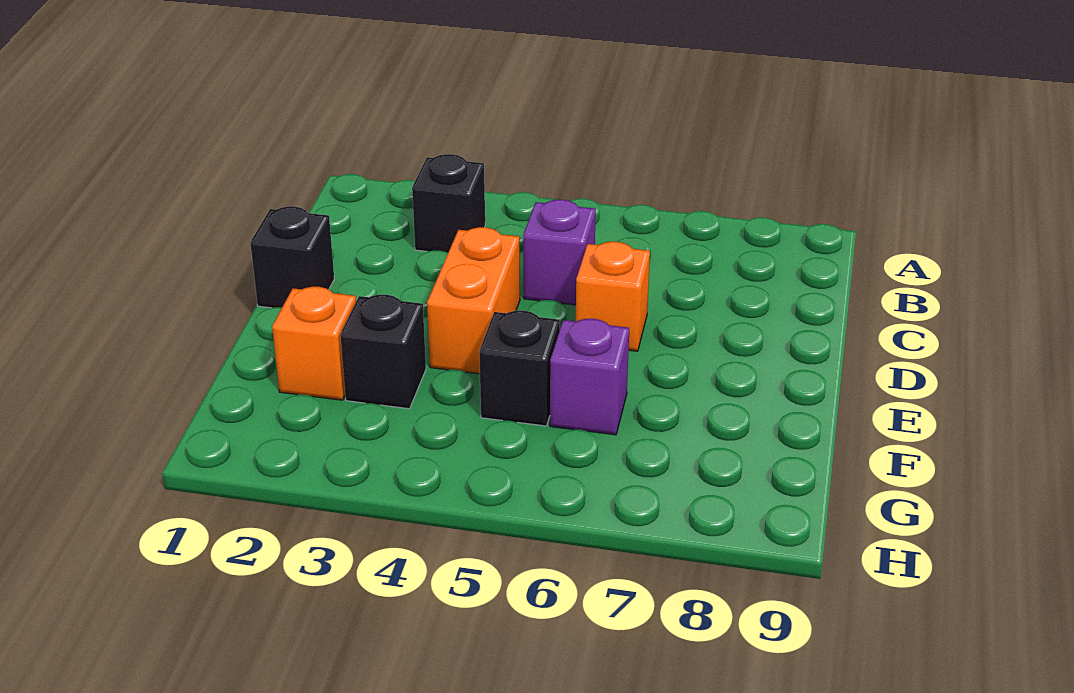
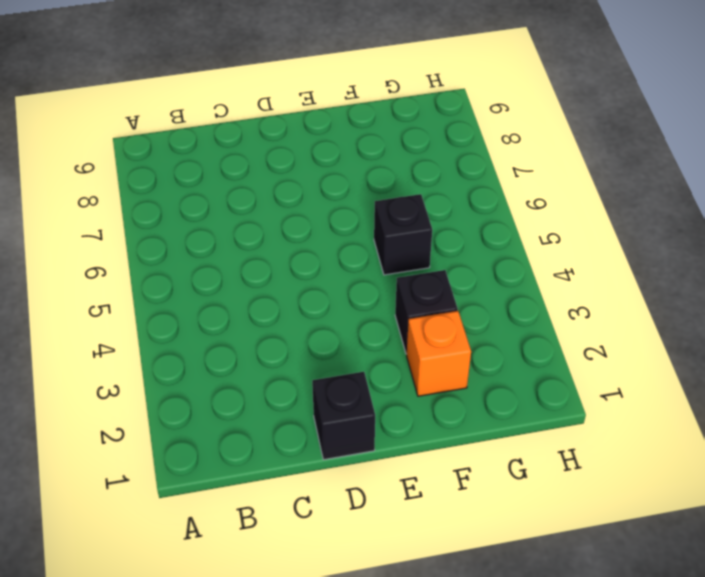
none -> black 1x1 brick [412,154,485,253]
none -> purple 1x1 brick [523,200,596,305]

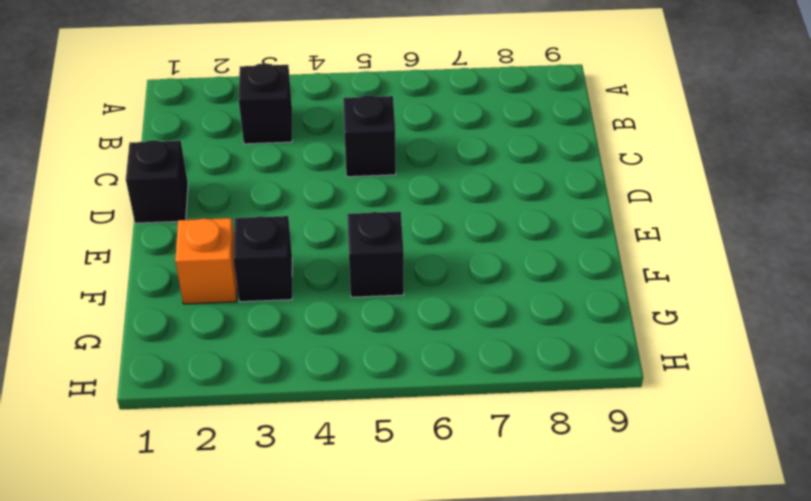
black 1x1 brick [343,95,396,177] -> purple 1x1 brick [523,200,596,305]
none -> orange 1x2 brick [427,227,520,374]
none -> orange 1x1 brick [576,242,650,351]

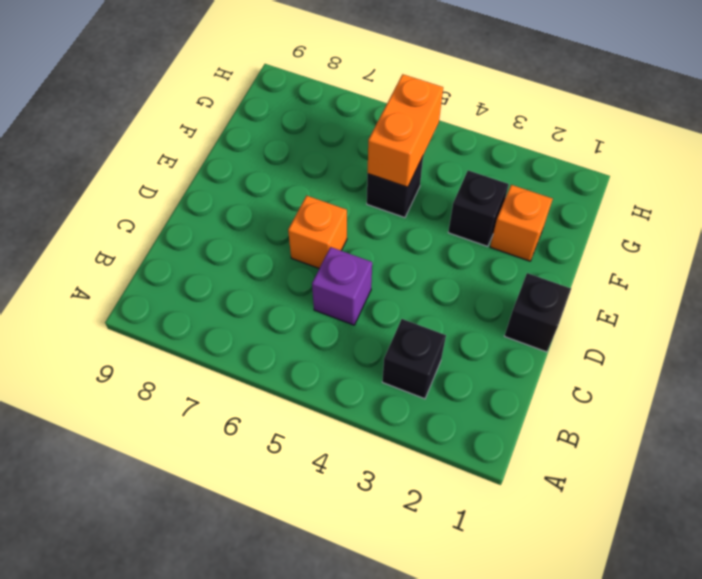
orange 1x2 brick [368,74,443,187] -> orange 1x2 brick moved to [427,227,520,374]
none -> purple 1x1 brick [550,319,629,435]

